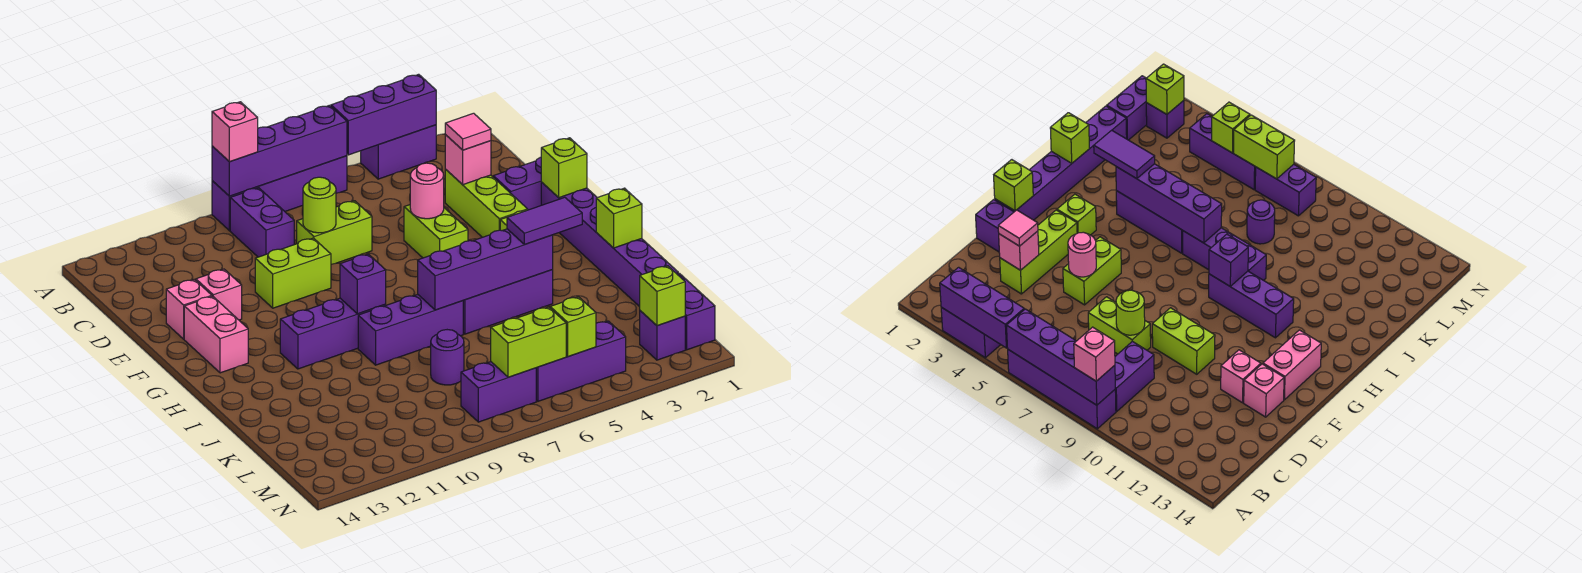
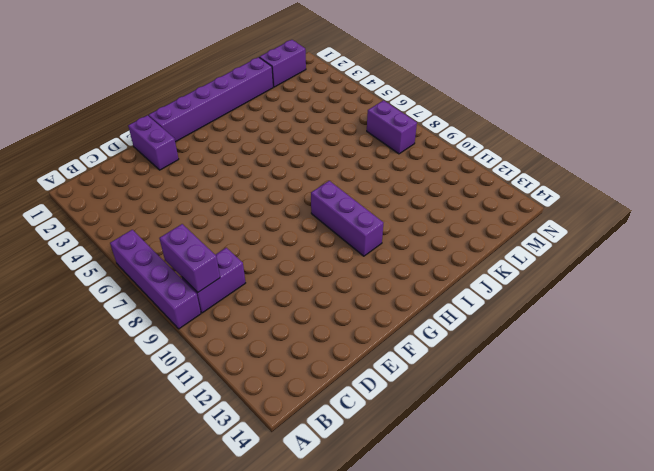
purple 1x2 brick [159,224,220,292] -> purple 1x2 brick moved to [361,125,436,179]
none -> lime 1x3 brick [445,169,528,237]
none -> lime 1x2 brick [297,201,372,265]
none -> lime 1x2 brick [404,205,468,258]
none -> lime 1x2 brick [255,238,331,308]

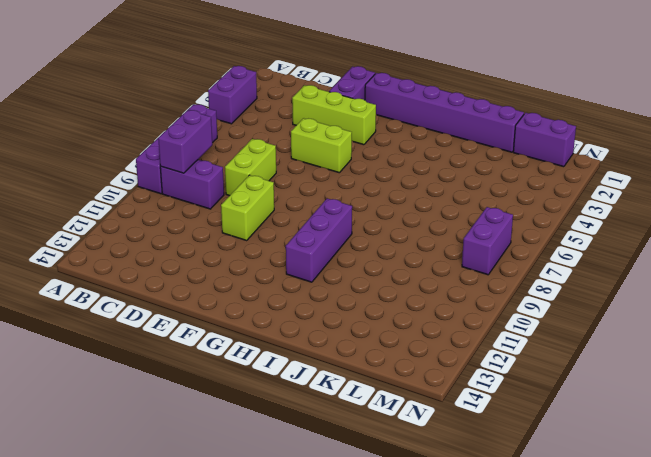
purple 1x2 brick [158,110,212,173] -> none
none -> pink 1x1 brick [196,269,242,320]
none -> pink 1x1 brick [166,279,212,339]
none -> pink 1x2 brick [184,296,248,373]
none -> lime 1x1 brick [1057,194,1096,235]

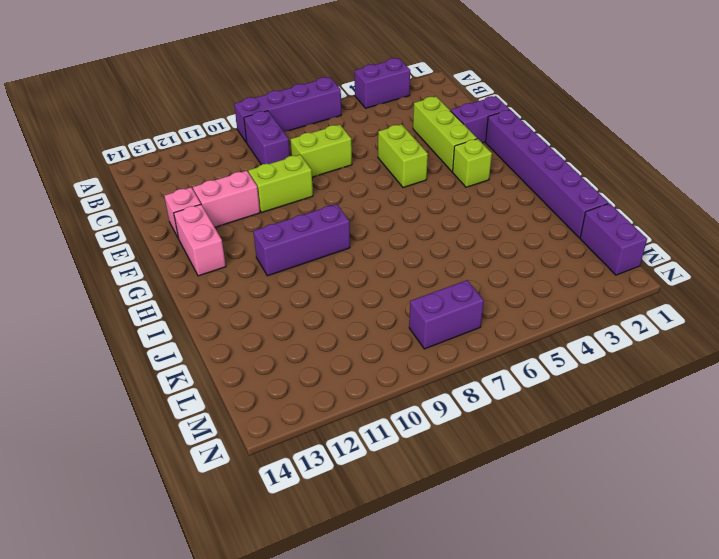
pink 1x2 brick [193,171,260,227] -> pink 1x1 brick [196,269,242,320]
none -> purple 1x3 brick [463,270,553,334]
none -> purple 1x3 brick [358,295,463,365]
none -> purple 1x1 round brick [431,330,464,385]
none -> purple 1x1 brick [640,311,685,360]

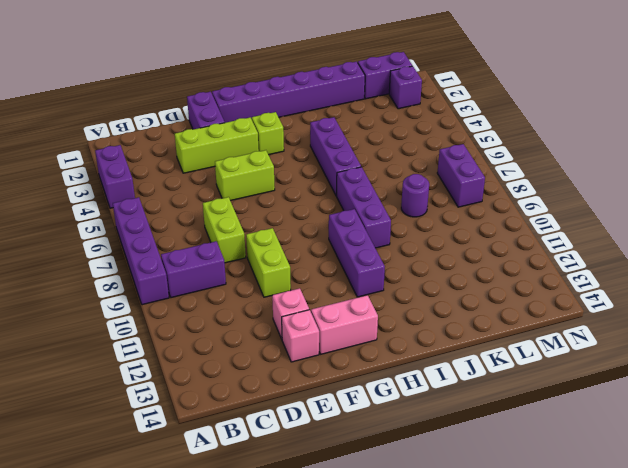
none -> purple 1x3 brick [536,321,626,401]
none -> purple 1x3 brick [331,74,436,155]
none -> purple 1x4 brick [212,105,347,196]
none -> pink 1x1 brick [445,135,491,185]

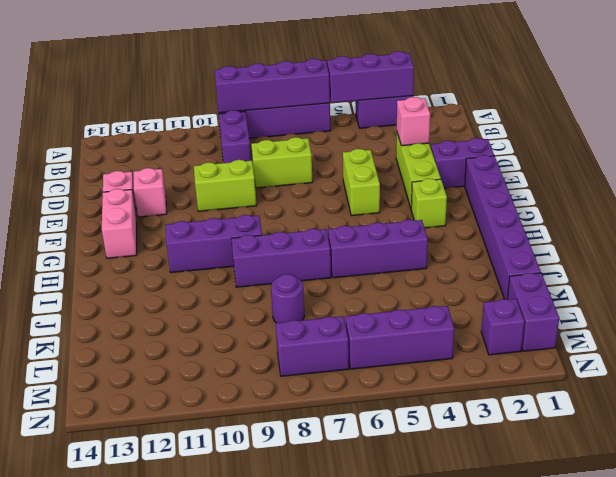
none -> lime 1x1 round brick [303,177,336,233]
none -> pink 1x1 round brick [410,163,444,219]
none -> lime 1x1 brick [541,138,587,198]
none -> purple 1x1 brick [340,254,386,314]

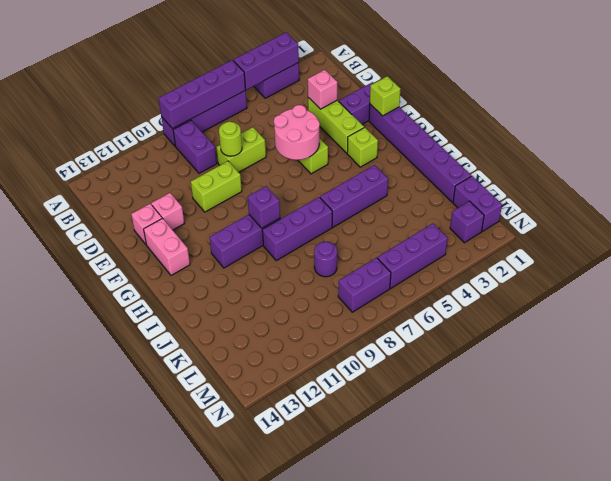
pink 2x2 round brick [274,105,320,160] -> pink 1x1 round brick [410,163,444,219]
none -> lime 1x1 brick [596,188,642,248]
none -> purple 1x4 brick [418,229,553,310]
none -> lime 1x1 brick [640,266,685,326]
none -> lime 1x1 brick [550,297,596,357]

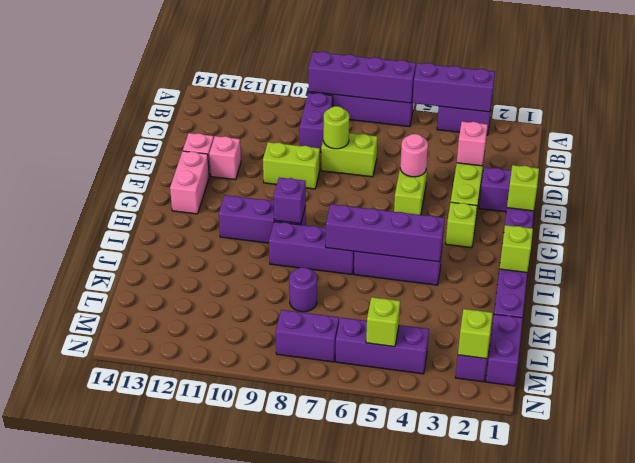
none -> lime 1x2 brick [491,307,566,377]
none -> pink 1x1 brick [212,102,258,162]
none -> pink 1x1 tile [445,113,491,150]
none -> purple 1x2 tile [507,197,582,244]

